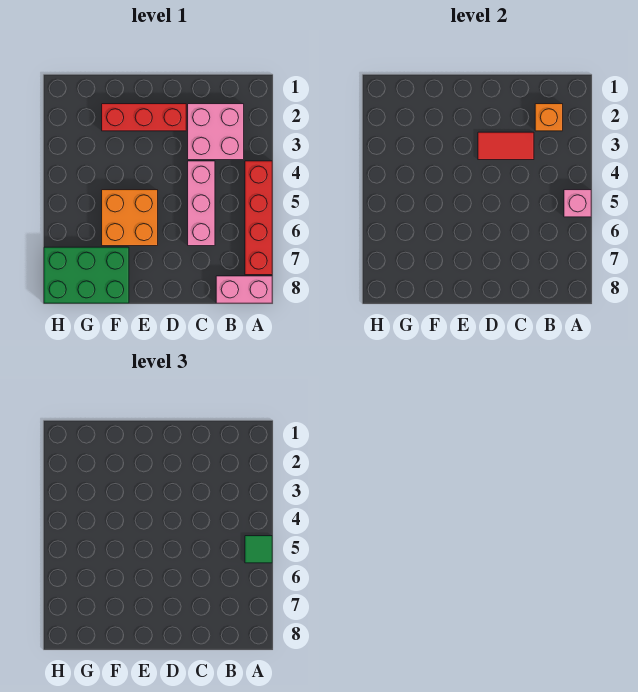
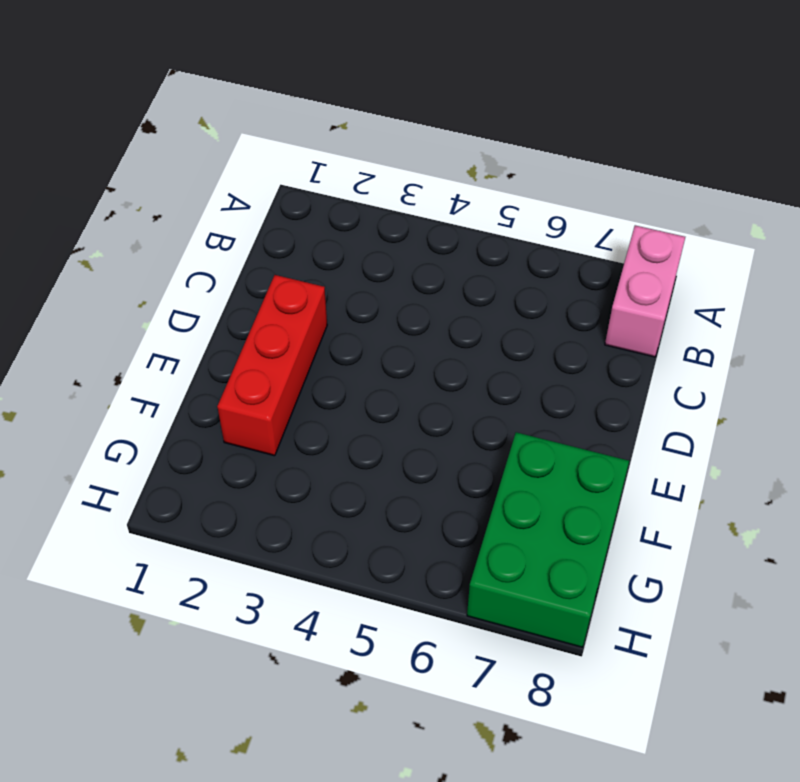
none -> red 1x4 brick [245,161,272,275]
none -> pink 2x2 brick [188,104,244,160]

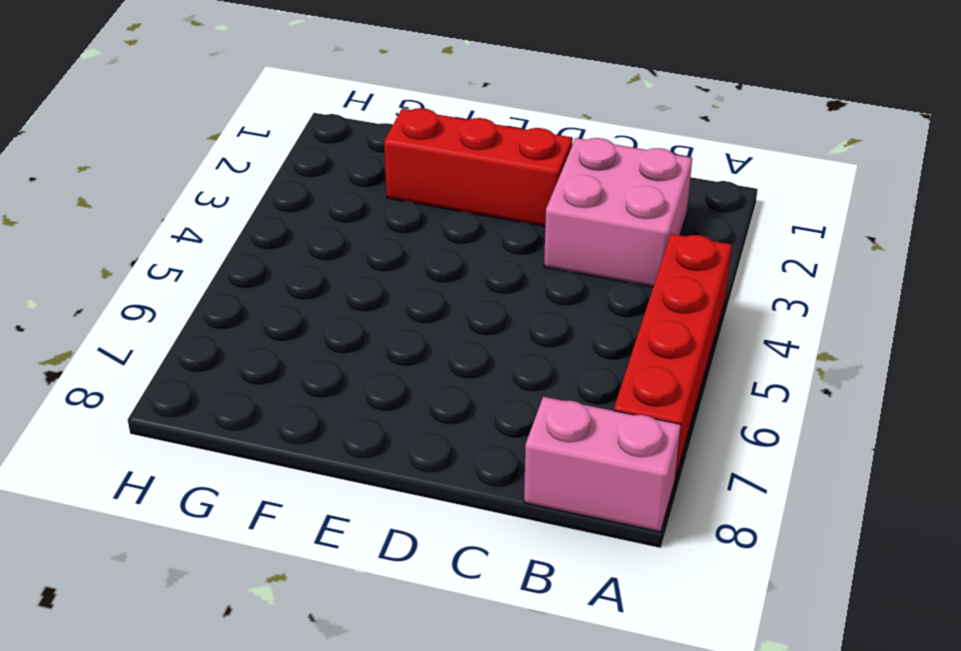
none -> pink 1x3 brick [188,161,215,246]
none -> orange 2x2 brick [102,190,158,246]

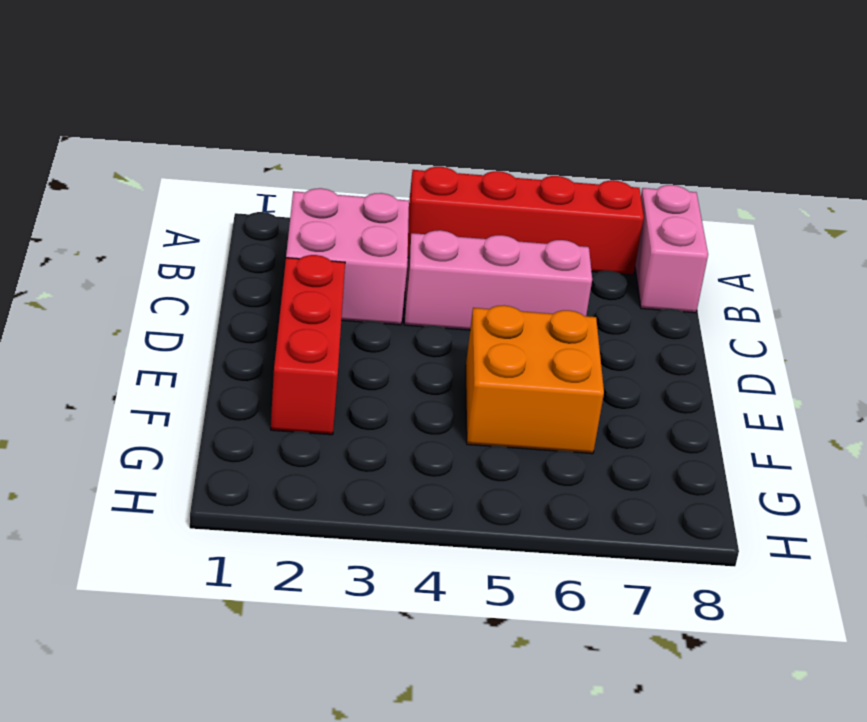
none -> green 2x3 brick [44,247,129,303]
none -> pink 1x1 brick [564,190,591,217]

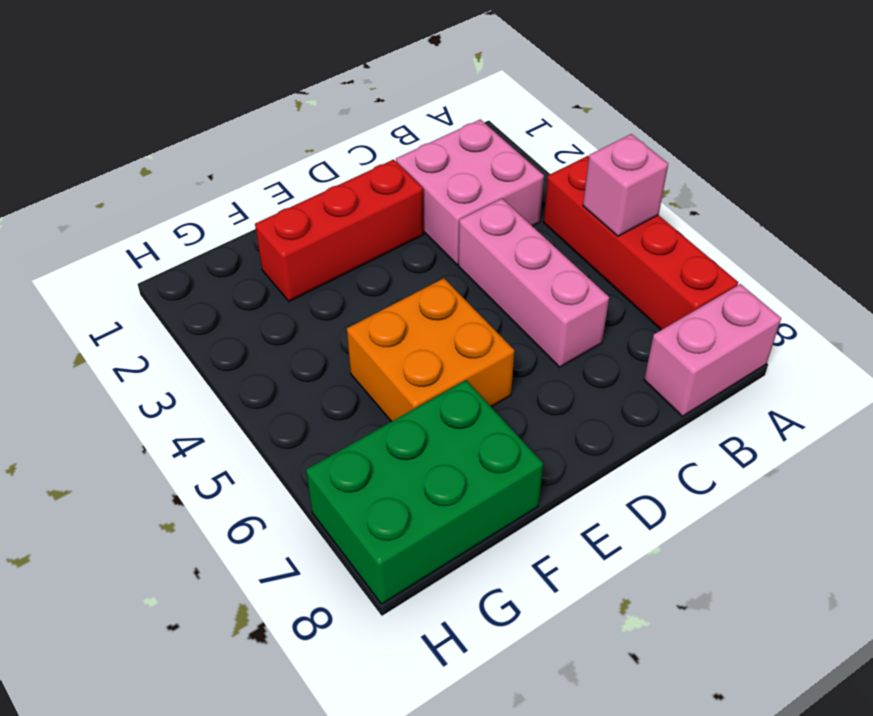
none -> orange 1x1 brick [535,104,563,131]
none -> red 1x2 tile [478,132,534,160]

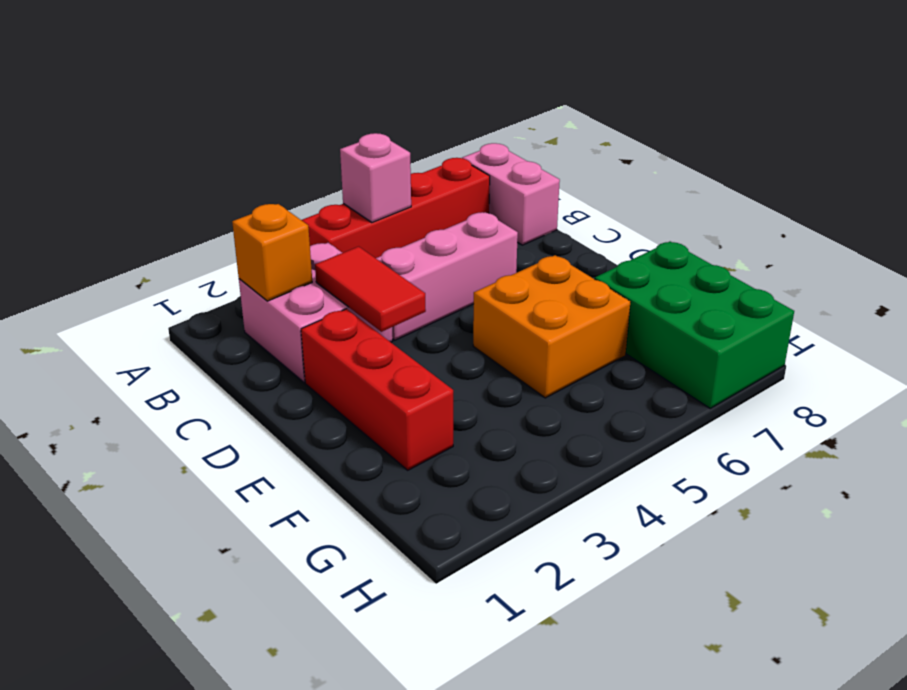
none -> green 1x1 tile [245,536,272,563]

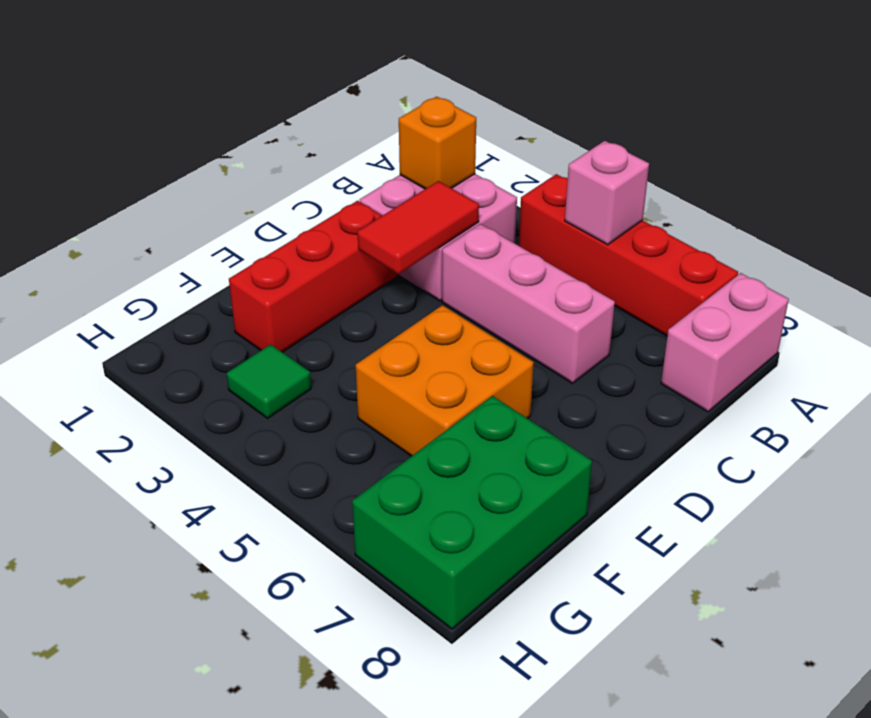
green 1x1 tile [227,344,311,418] -> green 1x1 tile moved to [245,536,272,563]

